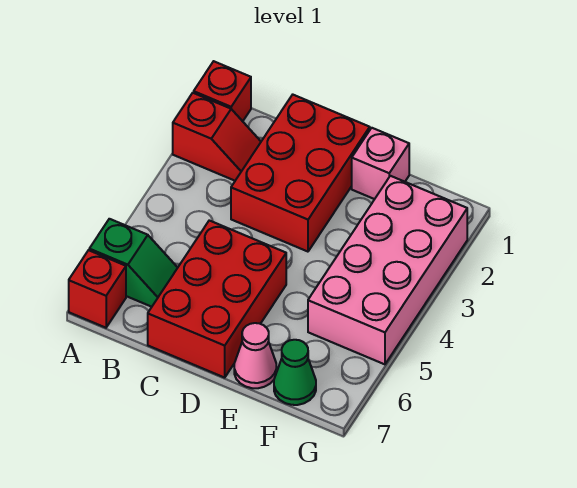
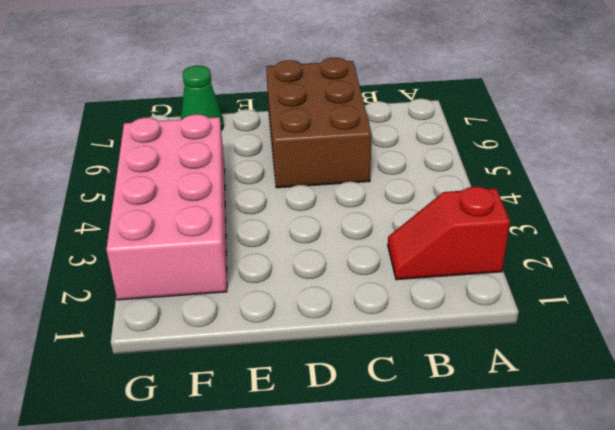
brown 2x3 brick [266,57,372,188] -> red 2x3 brick [148,220,286,378]
none -> red 1x1 brick [194,61,251,121]
none -> green 1x2 slope [89,219,178,307]

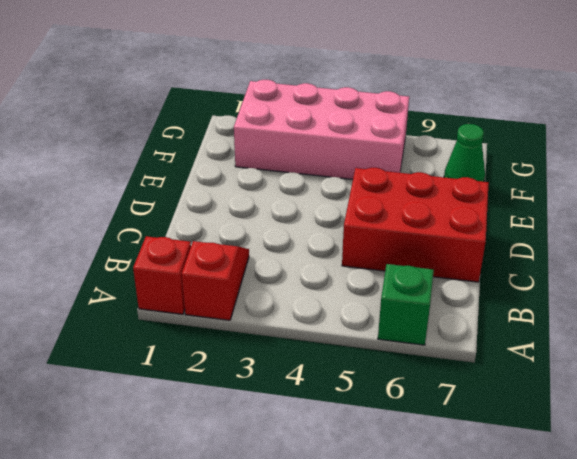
none -> red 1x1 brick [69,250,126,328]
none -> red 2x3 brick [231,95,370,252]

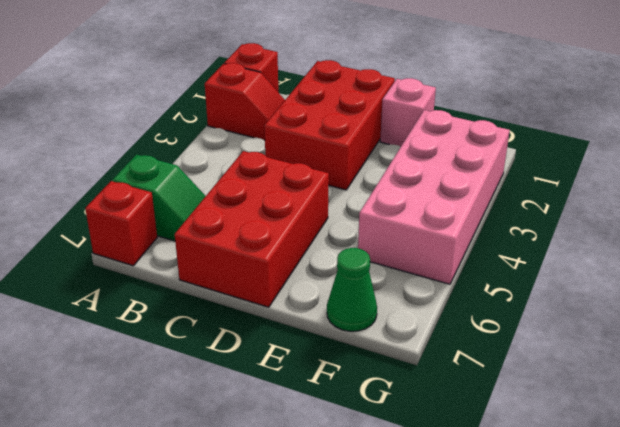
none -> pink 1x1 cone [234,323,276,388]

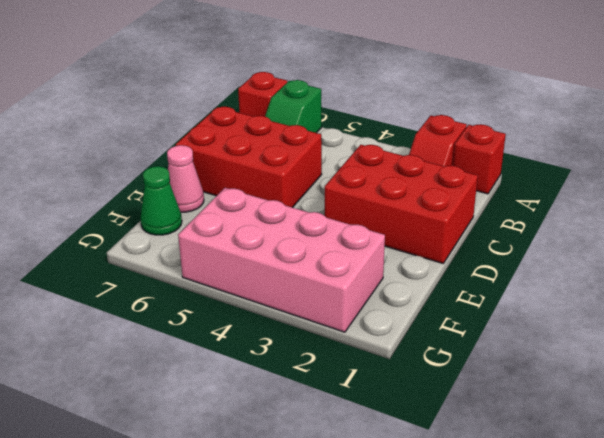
none -> pink 1x1 brick [352,128,409,199]

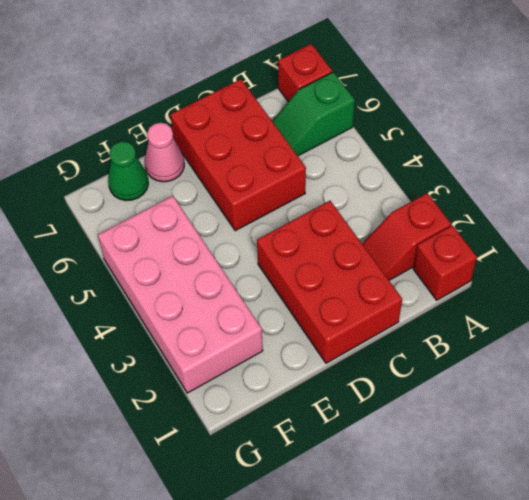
none -> pink 1x1 brick [352,128,409,199]

